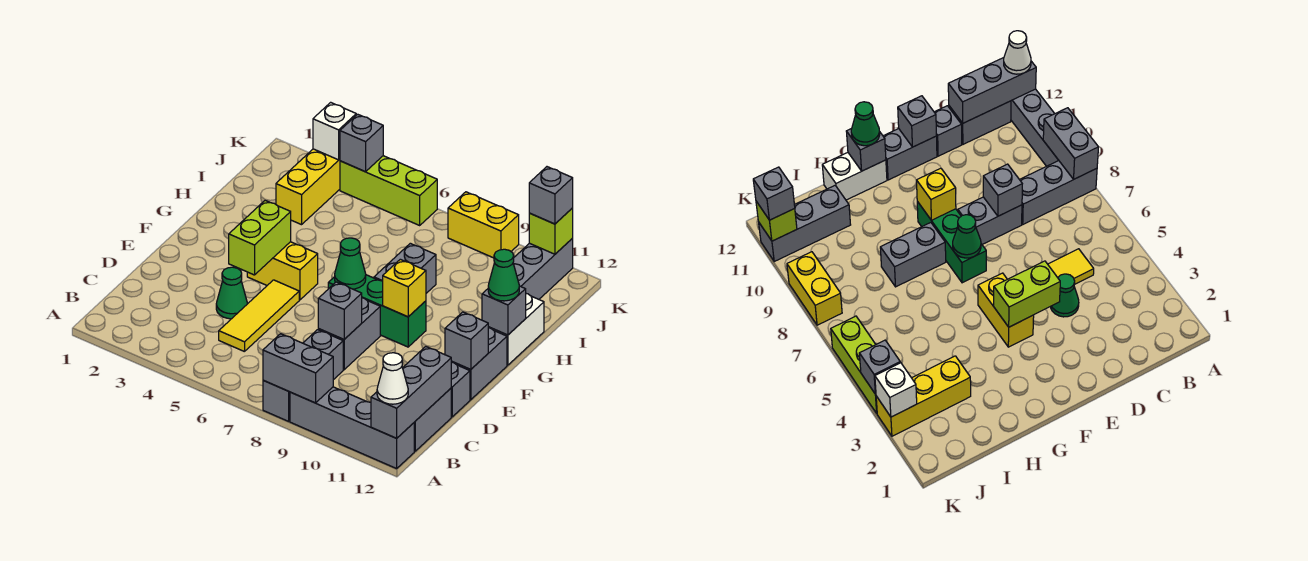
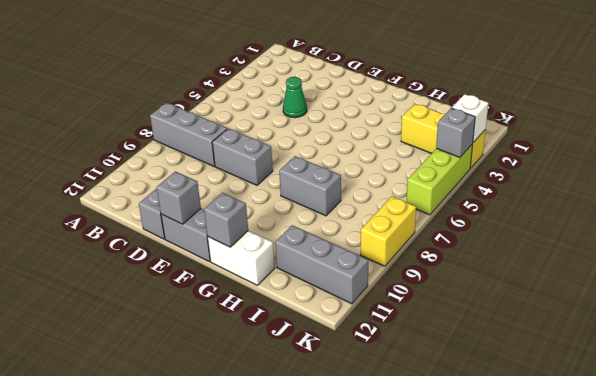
none -> grey 1x4 brick [290,387,414,469]
none -> grey 1x2 brick [414,388,451,451]
none -> yellow 1x3 tile [219,280,299,352]
none -> yellow 1x2 brick [247,242,318,300]

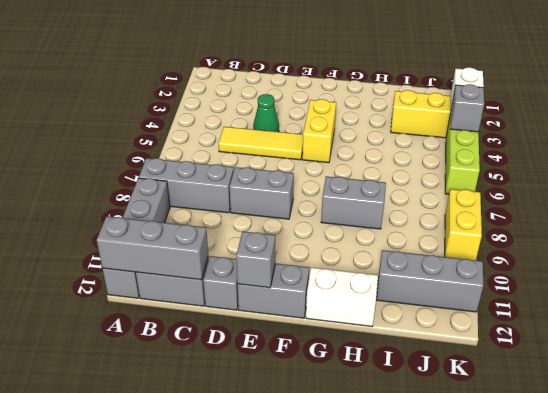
none -> green 1x3 brick [328,275,426,347]
none -> grey 1x2 brick [263,334,333,403]
none -> grey 1x1 brick [318,282,362,339]
none -> lime 1x2 brick [229,201,291,275]

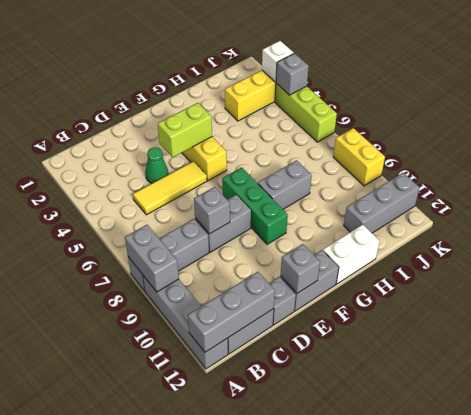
none -> green 1x1 cone [335,238,366,289]
none -> yellow 1x1 brick [383,259,426,317]
none -> grey 1x1 brick [482,286,526,335]
none -> lime 1x1 brick [529,208,573,254]

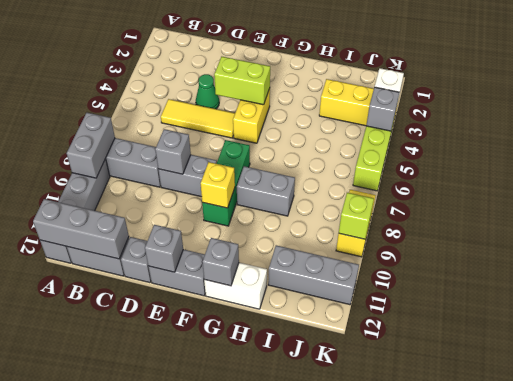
lime 1x1 brick [339,193,374,239] -> lime 1x1 brick moved to [529,208,573,254]
none -> green 1x1 cone [335,238,366,289]
none -> white 1x1 cone [377,353,408,404]
none -> green 1x1 cone [488,249,519,301]
none -> grey 1x1 brick [529,167,573,224]

